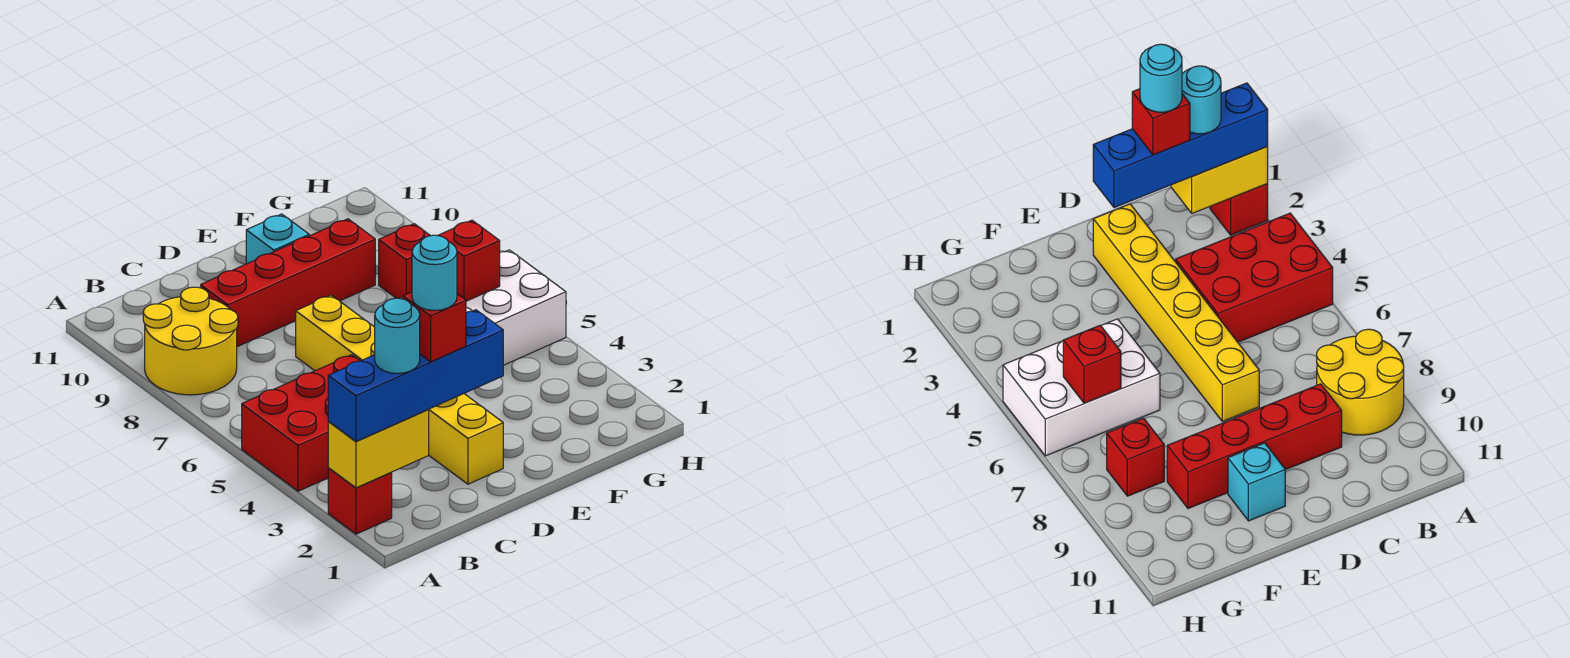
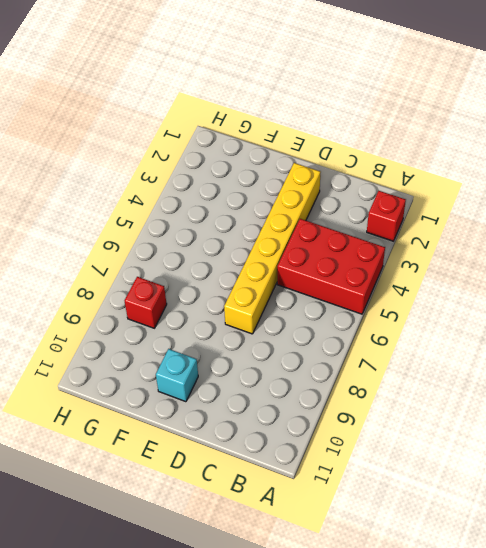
none -> yellow 2x2 round brick [143,287,238,395]
none -> red 1x4 brick [201,219,375,347]
none -> white 2x3 brick [401,250,566,365]

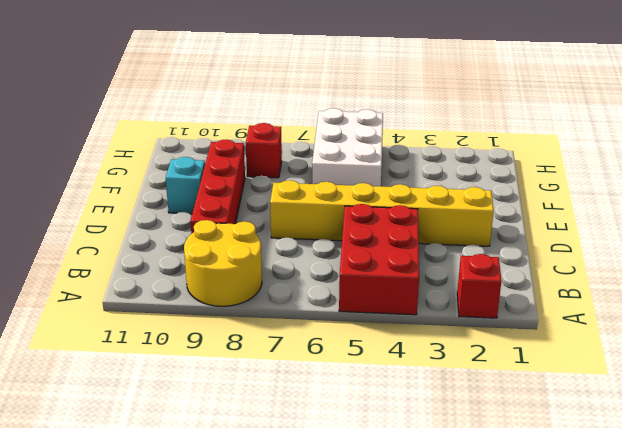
none -> yellow 1x2 brick [328,409,429,488]
none -> red 1x1 brick [438,220,500,301]
none -> blue 1x4 brick [328,310,503,441]

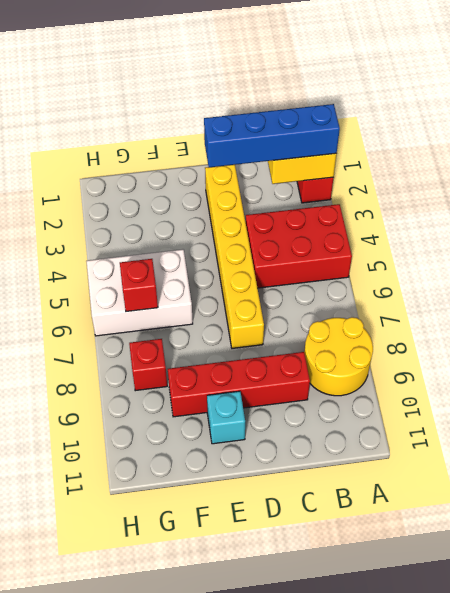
none -> cyan 1x1 round brick [375,298,420,373]
none -> red 1x1 brick [403,292,466,362]
none -> cyan 1x1 round brick [412,235,457,310]

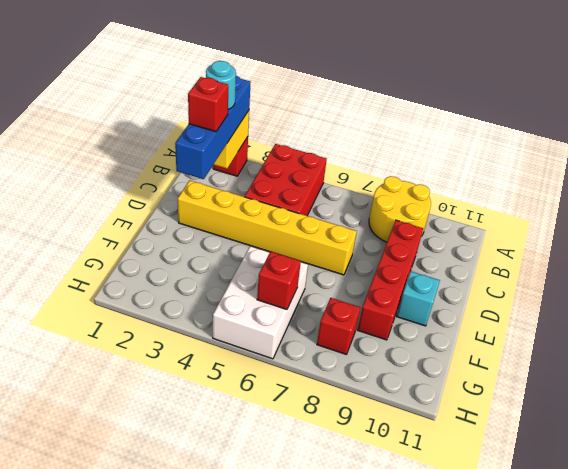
none -> cyan 1x1 round brick [412,235,457,310]

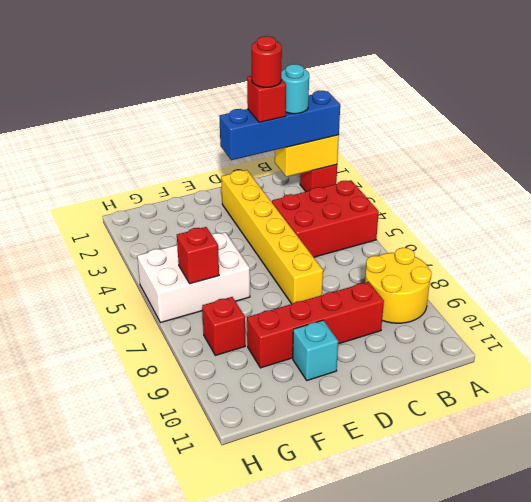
red 1x1 round brick [252,36,282,87] -> cyan 1x1 round brick [412,235,457,310]

